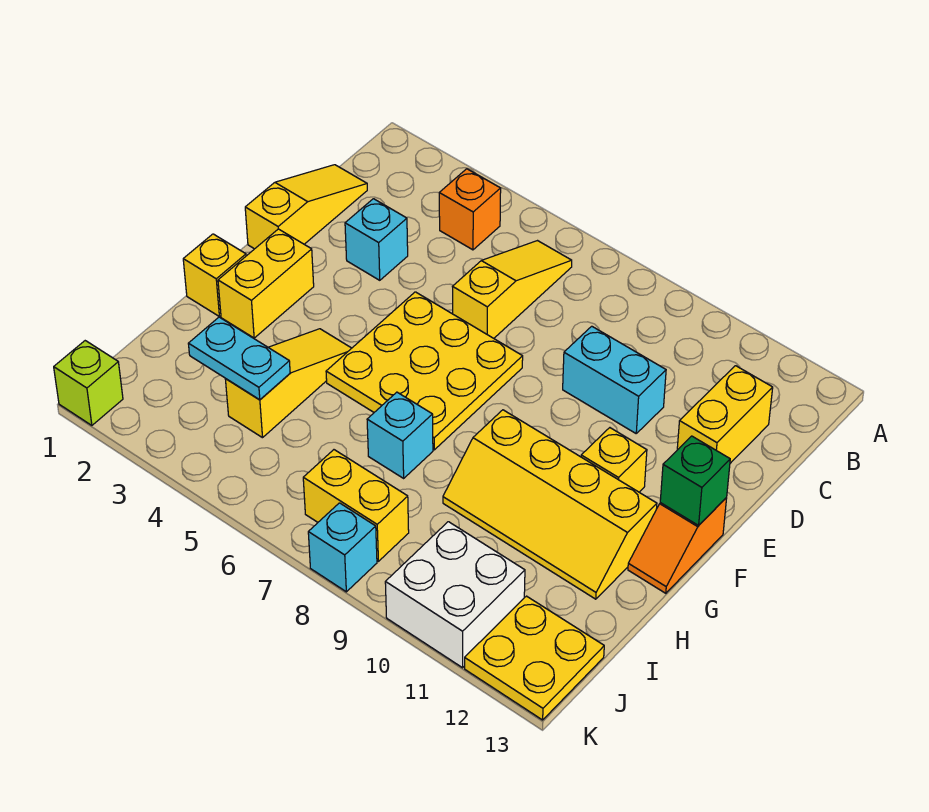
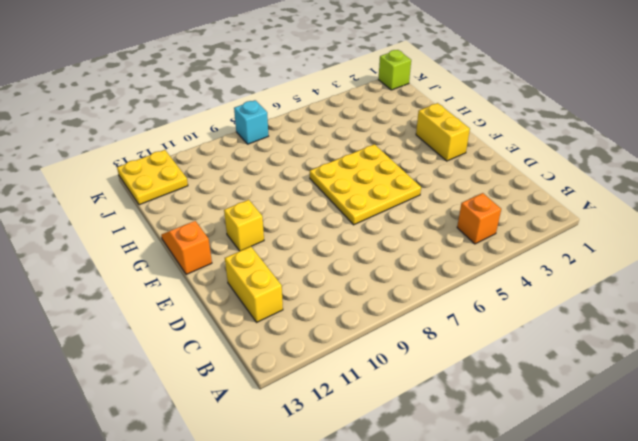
none -> yellow 1x3 slope [453,241,572,338]
none -> yellow 1x3 slope [245,165,367,249]
none -> cyan 1x1 brick [345,199,408,280]

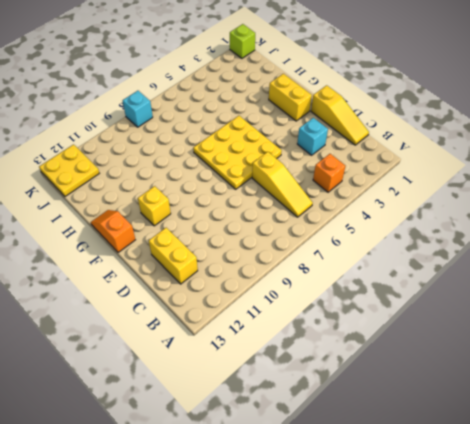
none -> cyan 1x2 brick [563,326,666,433]
none -> yellow 1x1 brick [183,234,246,316]
none -> yellow 1x3 slope [225,329,351,438]

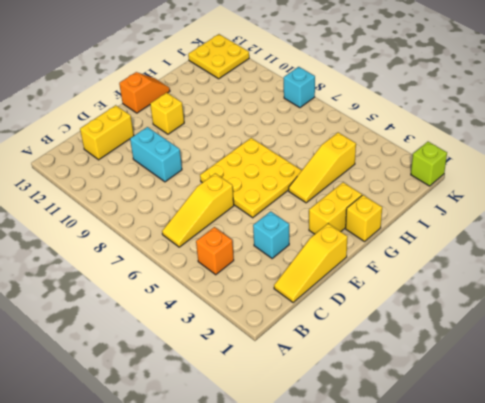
none -> yellow 2x4 slope [443,410,657,599]
none -> cyan 1x1 brick [367,392,433,478]
none -> yellow 1x2 brick [303,450,409,561]

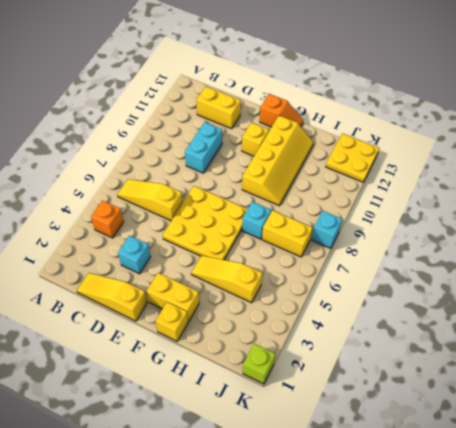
yellow 1x2 brick [262,210,312,257] -> yellow 1x2 brick turned to [303,450,409,561]
none -> white 2x2 brick [385,522,525,668]
none -> green 1x1 brick [660,436,730,525]
none -> cyan 1x2 plate [188,317,290,400]

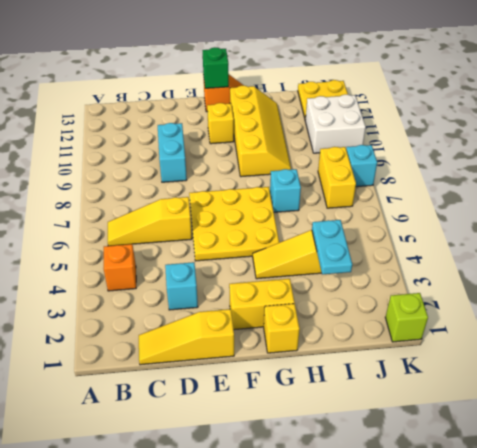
none -> yellow 1x2 brick [677,366,773,463]

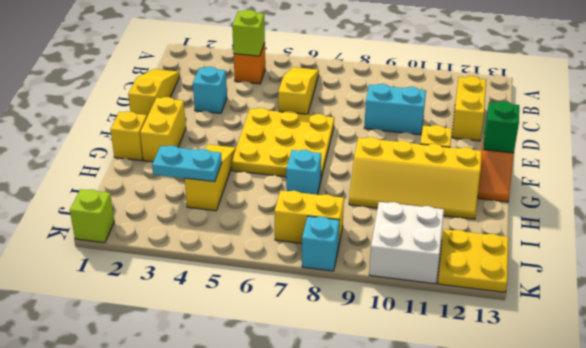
lime 1x1 brick [232,10,265,56] -> none

